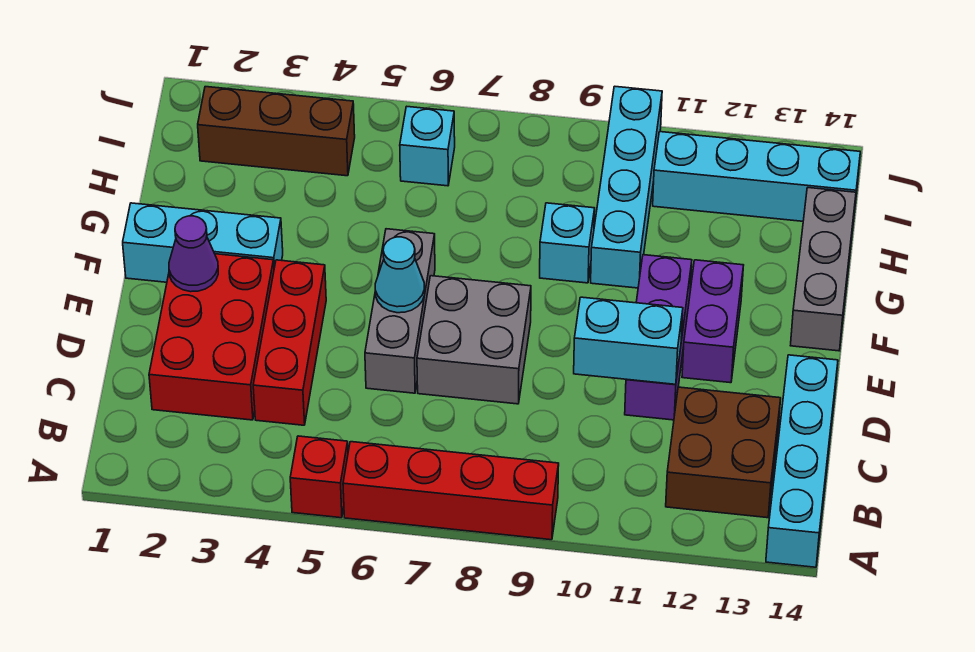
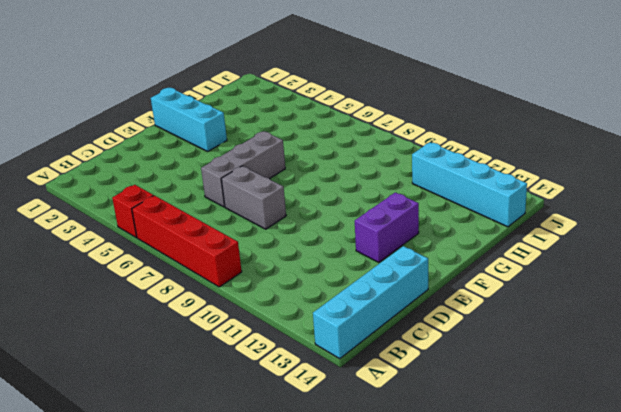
grey 1x2 brick [221,166,286,229] -> grey 2x2 brick [417,276,531,404]
none -> brown 2x2 brick [666,387,781,518]
none -> red 2x3 brick [149,254,274,420]
none -> red 1x3 brick [253,260,326,425]

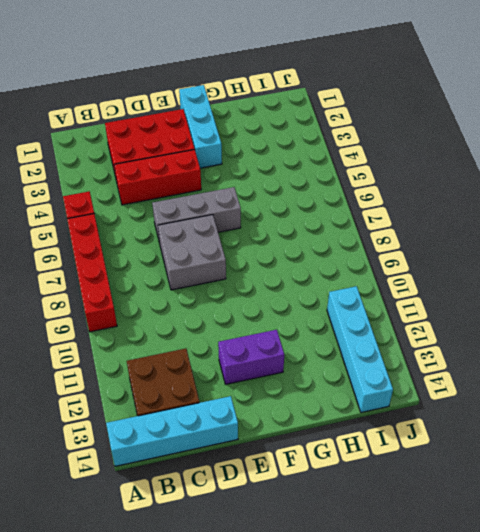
none -> purple 1x3 brick [625,255,692,420]
none -> grey 1x3 brick [790,188,856,351]
none -> cyan 1x1 brick [540,203,595,283]

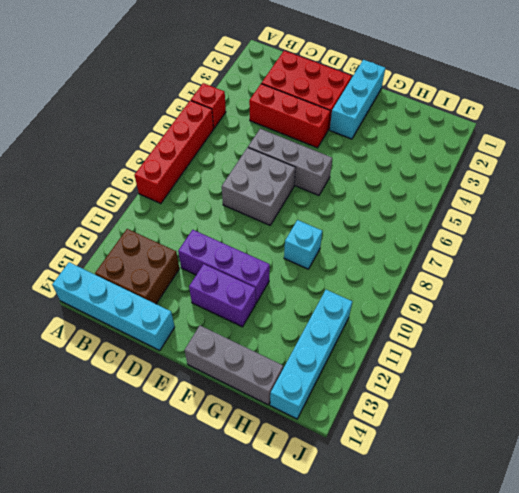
none -> cyan 1x4 brick [591,86,662,288]
none -> brown 1x3 brick [198,87,355,176]
none -> cyan 1x1 brick [400,107,455,186]

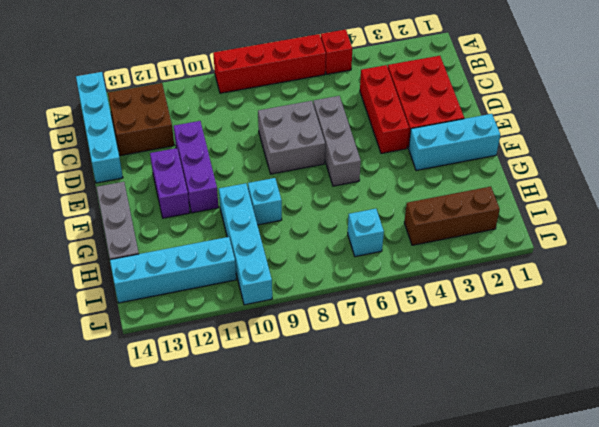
none -> cyan 1x2 brick [574,297,683,384]
none -> purple 1x1 cone [169,216,218,292]
none -> cyan 1x1 cone [375,237,425,313]

